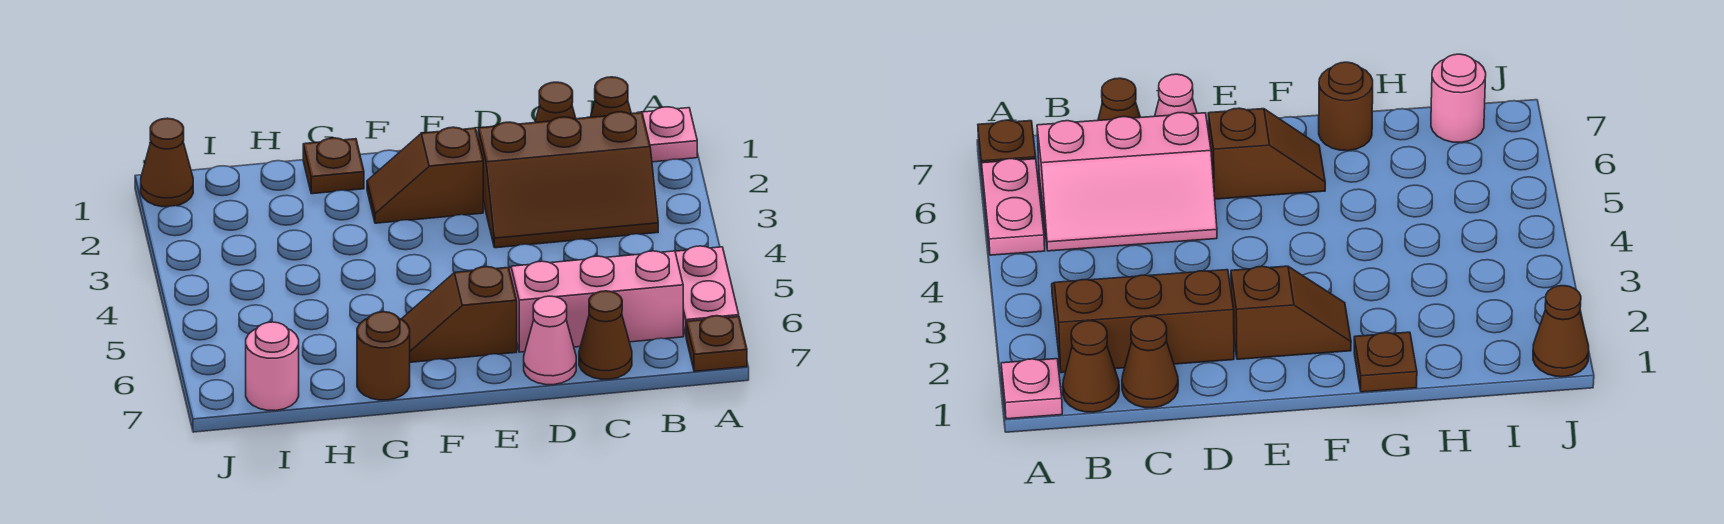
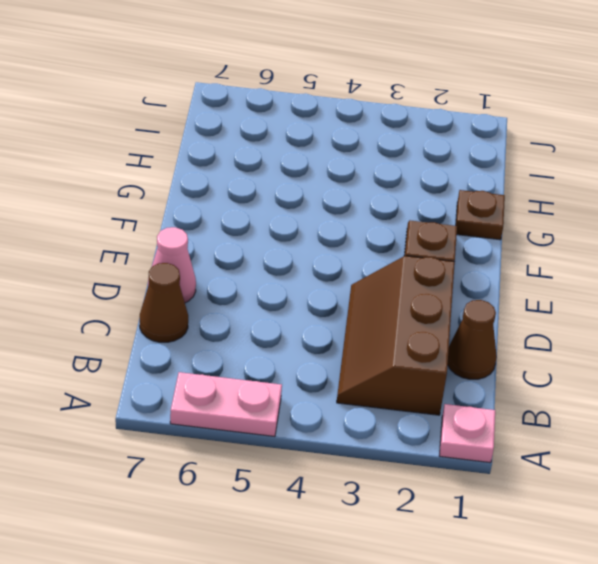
none -> brown 1x1 plate [686,316,747,371]
none -> brown 1x1 cone [591,77,631,117]
none -> pink 2x3 slope [509,251,683,352]

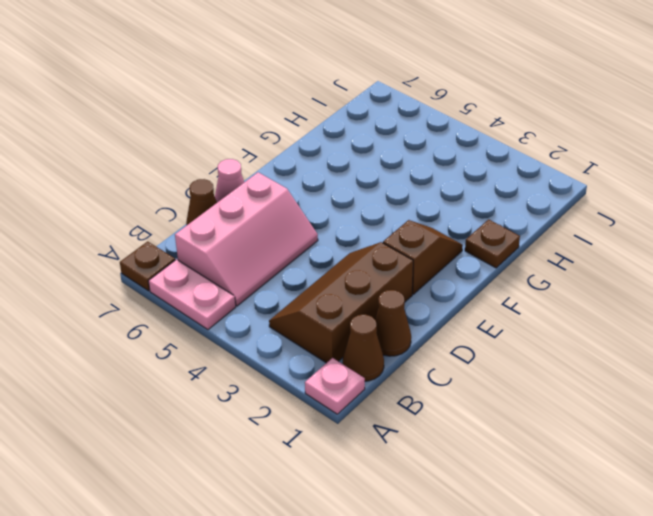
none -> brown 1x2 slope [402,267,517,362]
none -> brown 1x1 round brick [357,312,410,400]
none -> pink 1x1 round brick [246,322,299,411]

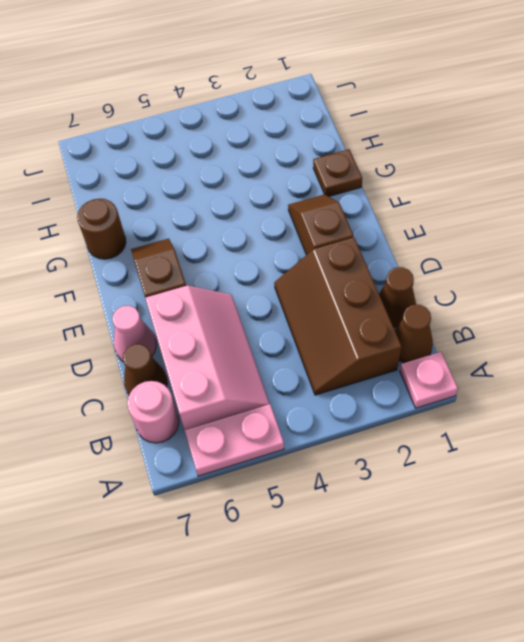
pink 1x1 round brick [127,381,179,443] -> pink 1x1 round brick moved to [246,322,299,411]
none -> brown 1x1 plate [686,316,747,371]
none -> brown 1x1 cone [141,118,193,207]

